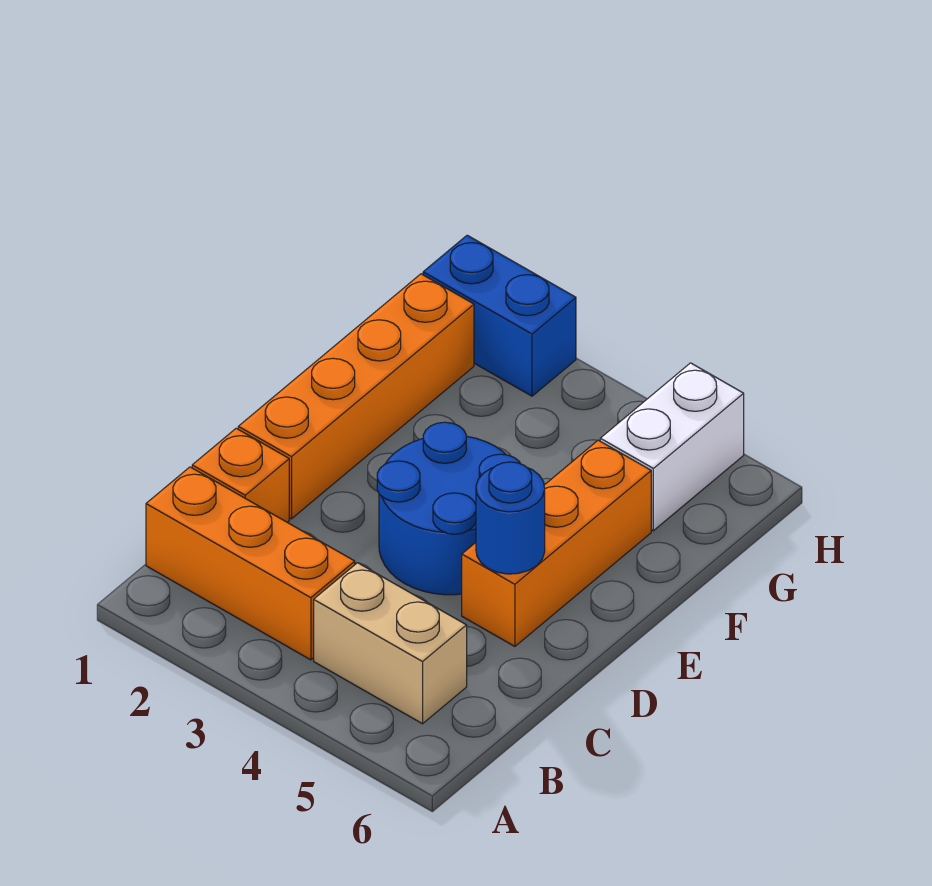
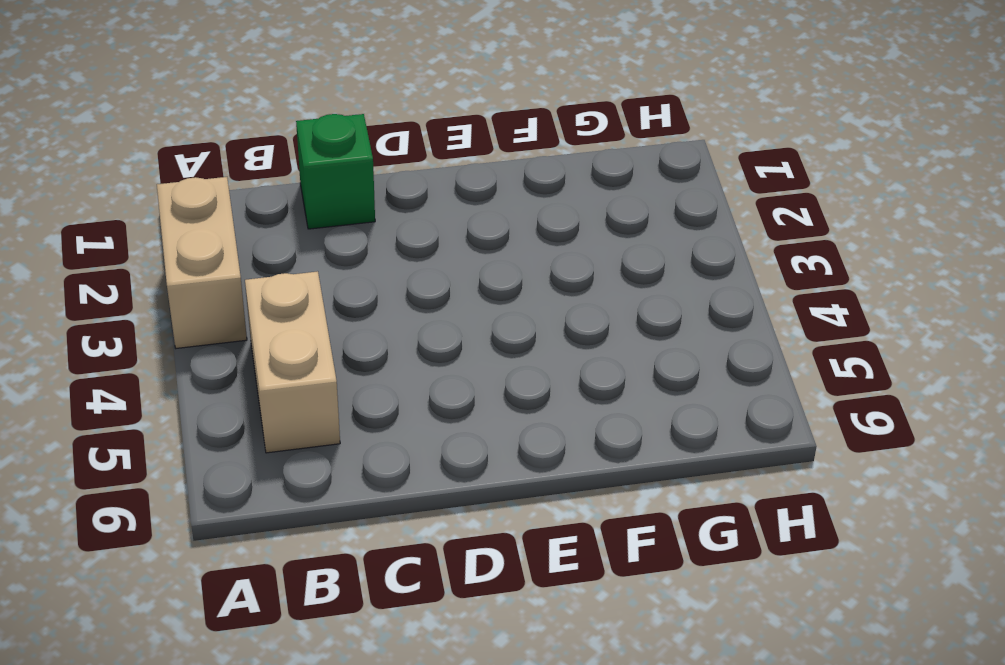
tan 1x2 brick [157,177,247,348] -> none
green 1x1 brick [296,114,375,229] -> orange 1x1 brick [192,428,289,522]
none -> orange 1x3 brick [146,467,355,660]
none -> orange 1x4 brick [238,274,474,519]

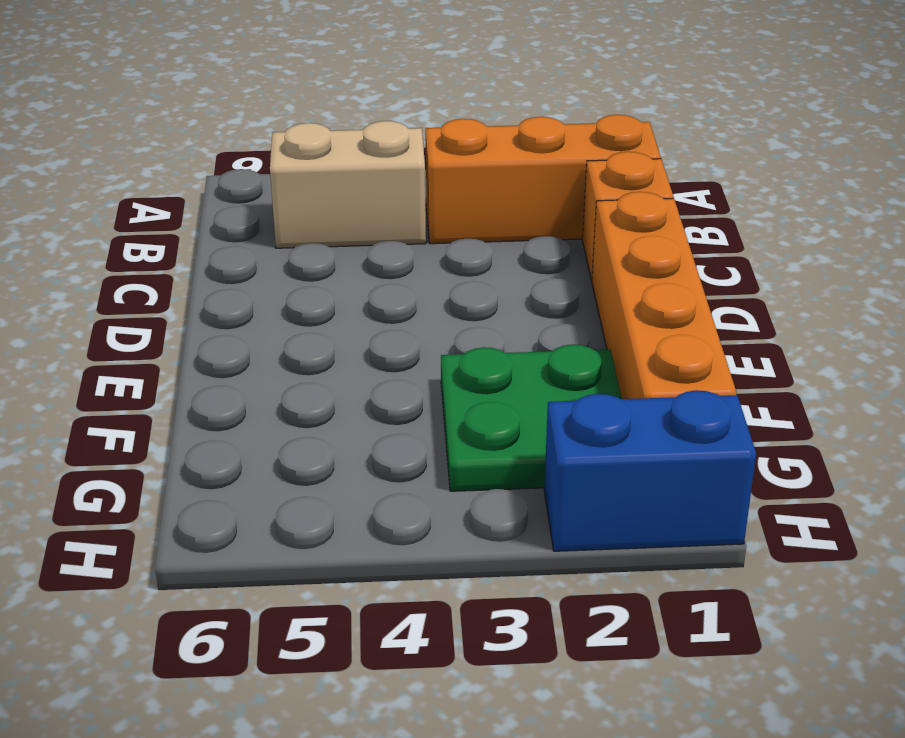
green 2x2 plate [441,345,622,491] -> none
none -> blue 2x2 round brick [377,422,520,595]
none -> orange 1x3 brick [462,440,651,646]

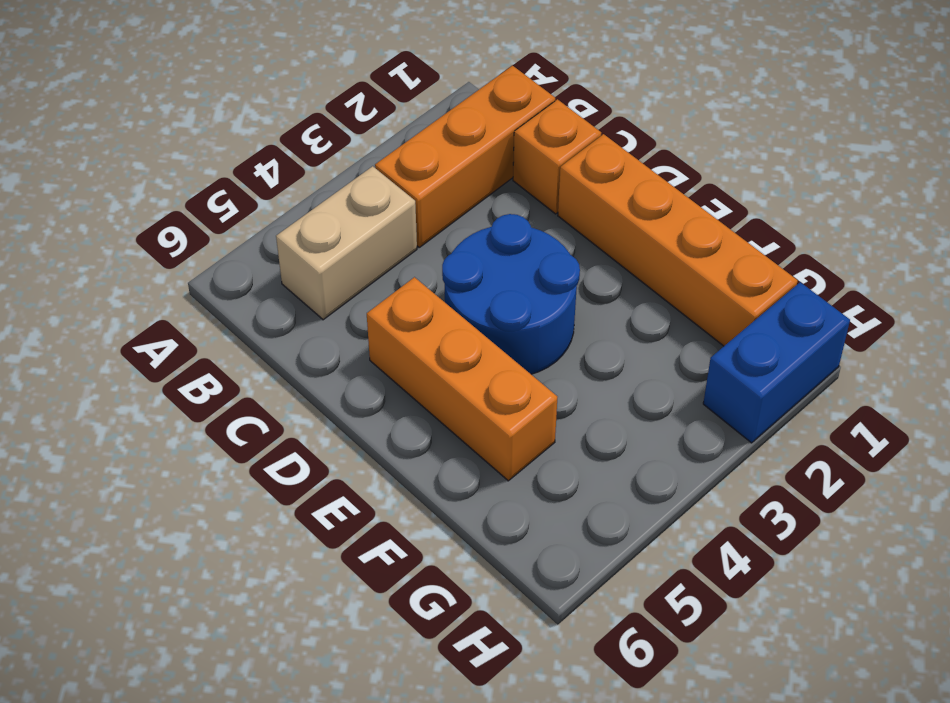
none -> white 1x2 brick [600,363,744,531]
none -> blue 1x1 round brick [476,462,545,574]

